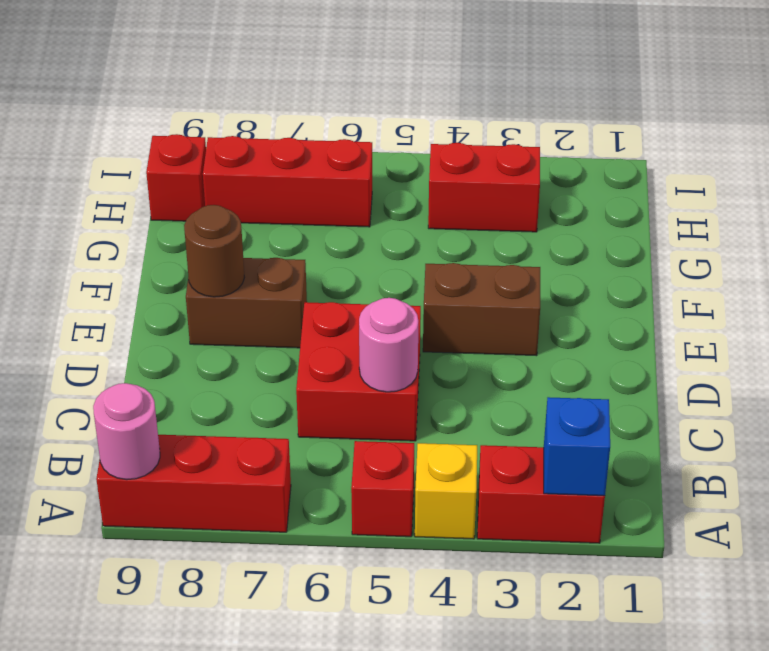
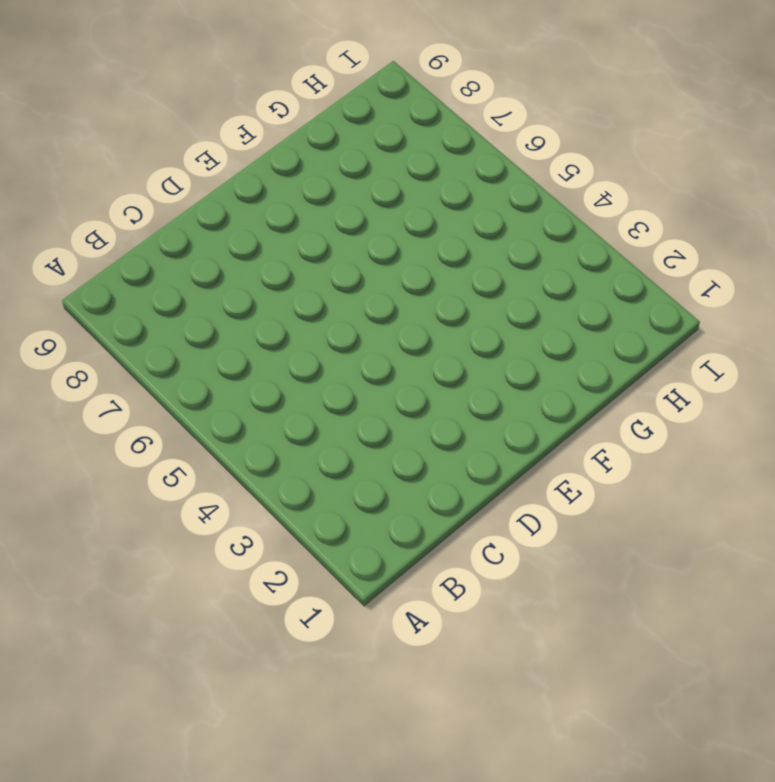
none -> red 1x2 brick [477,445,605,543]
none -> yellow 1x1 brick [415,443,477,539]
none -> red 1x1 brick [351,441,414,537]

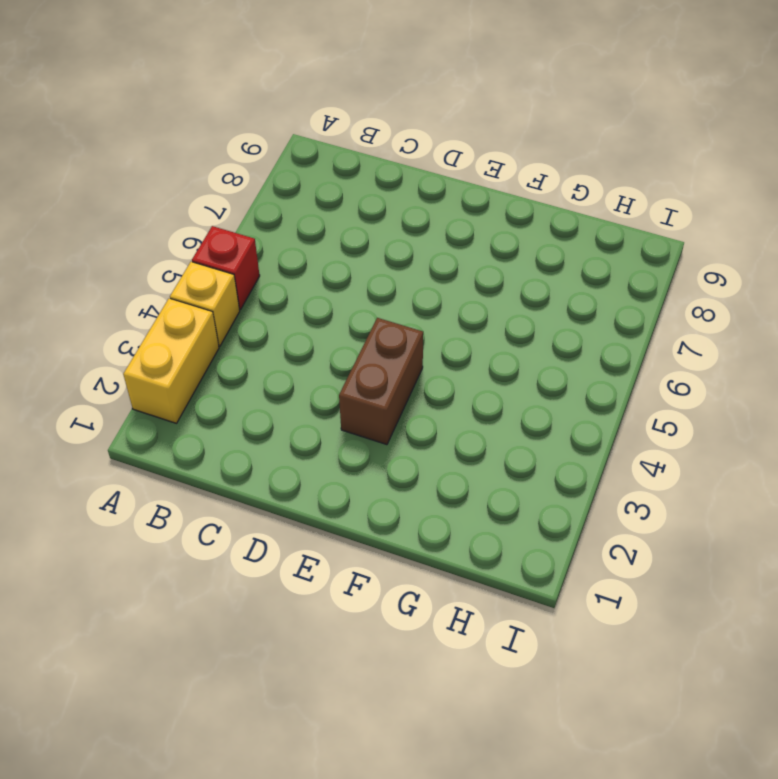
yellow 1x2 brick [123,298,219,423] -> red 1x2 brick [477,445,605,543]
none -> red 1x3 brick [96,435,291,532]
none -> red 2x2 brick [296,302,421,441]
none -> brown 1x2 brick [186,258,307,348]

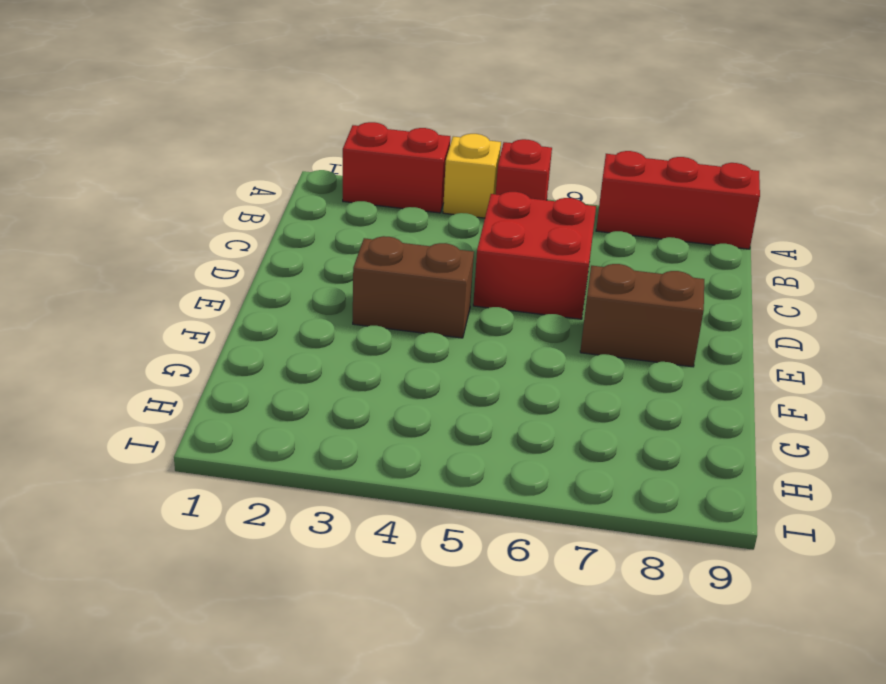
none -> red 1x2 brick [428,143,540,232]
none -> red 1x3 brick [203,136,372,227]
none -> red 1x1 brick [146,134,206,221]

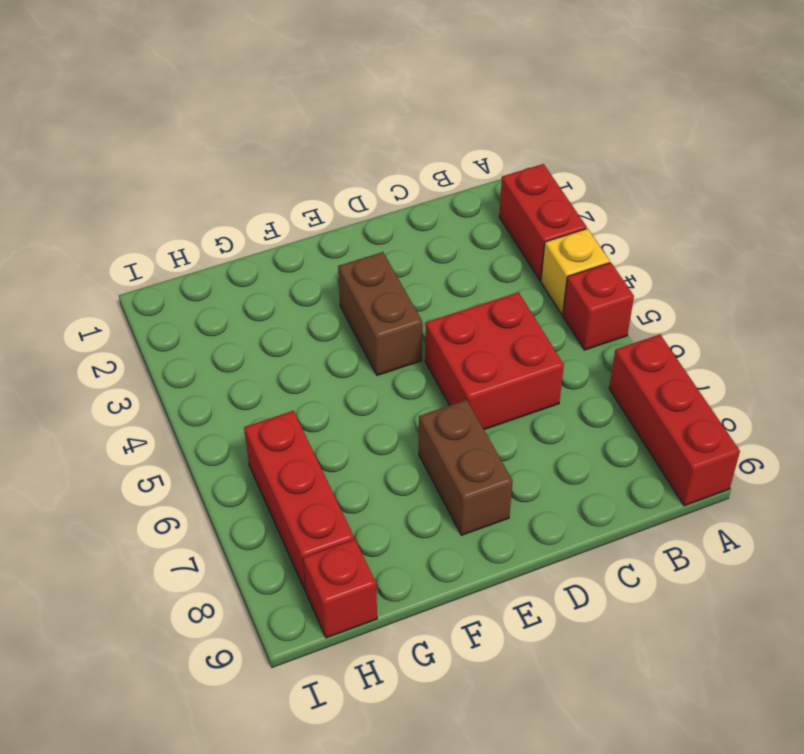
none -> red 1x2 brick [428,143,540,232]
none -> blue 1x1 brick [544,397,610,496]
none -> pink 1x1 round brick [93,383,160,480]

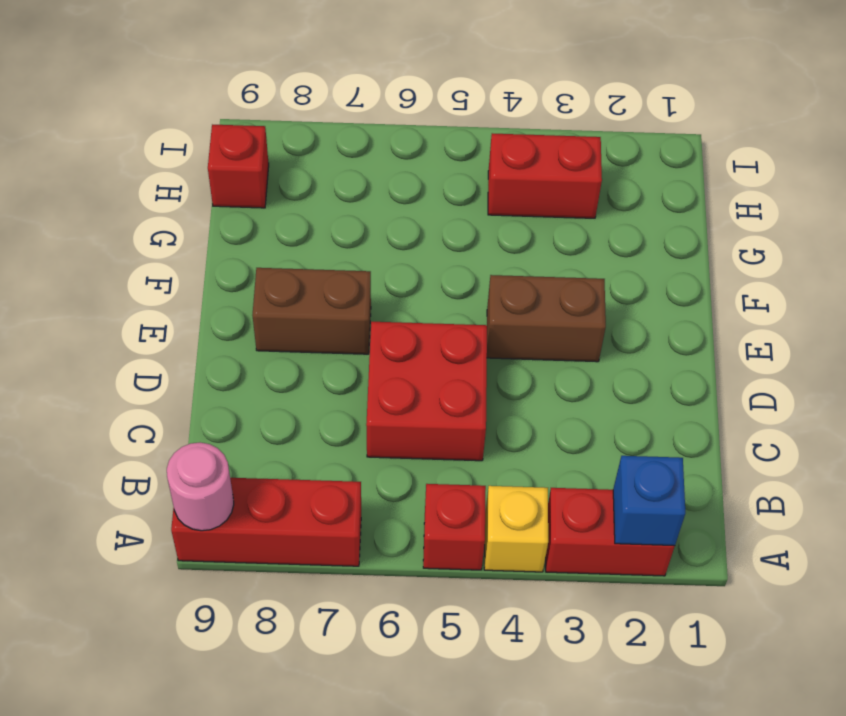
none -> red 1x3 brick [203,136,372,227]
none -> pink 1x1 round brick [359,298,418,392]
none -> brown 1x1 round brick [184,205,244,297]

